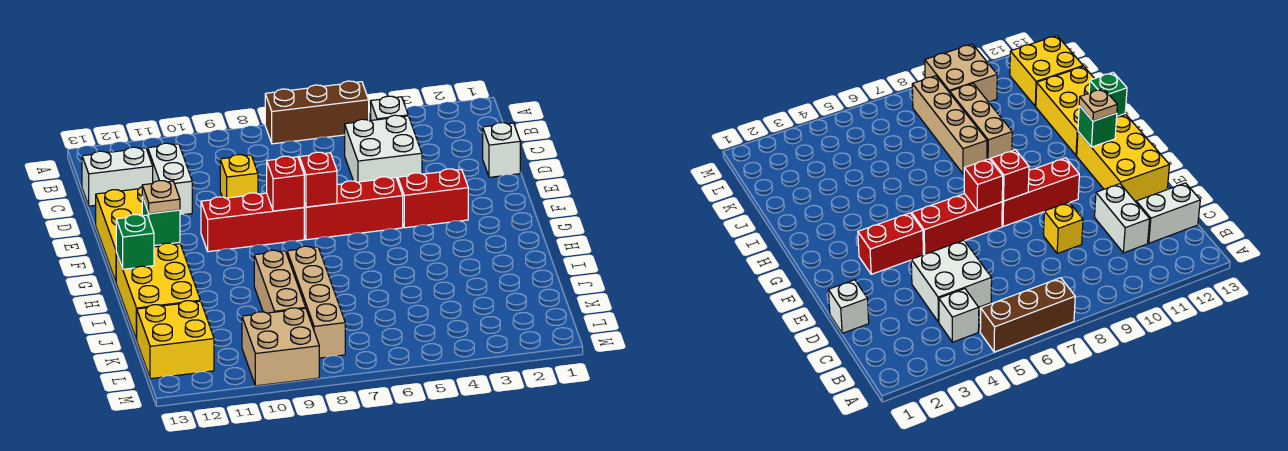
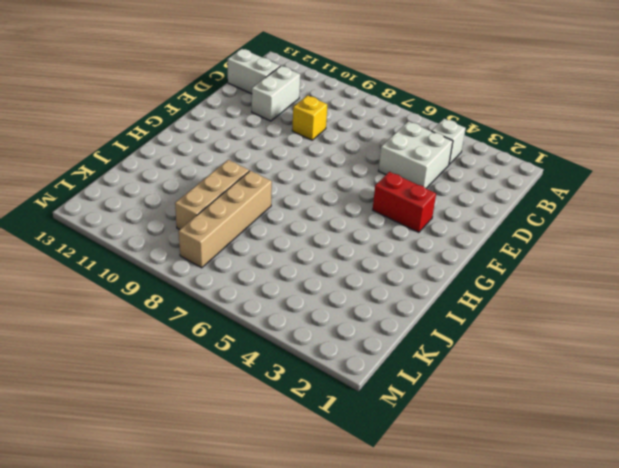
none -> brown 1x3 brick [265,81,369,144]
none -> white 1x1 brick [483,123,520,177]
none -> yellow 2x3 brick [96,187,180,282]

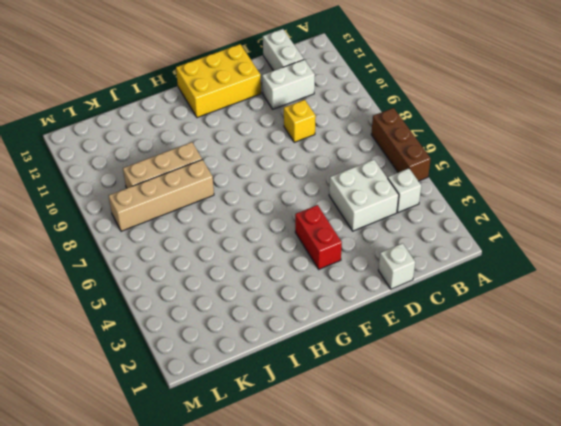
none -> red 1x3 brick [304,177,403,240]
none -> red 1x3 brick [201,193,304,252]
none -> yellow 2x3 brick [116,243,200,340]

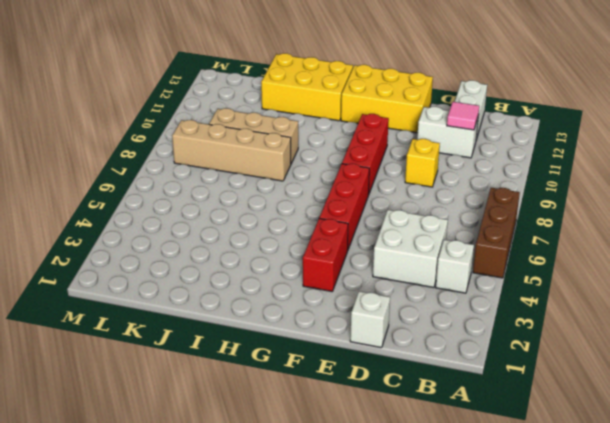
pink 1x1 tile [447,102,479,130] -> none
none -> yellow 2x2 brick [137,301,214,379]
none -> tan 2x2 brick [242,308,319,386]
none -> red 1x1 brick [299,152,337,207]

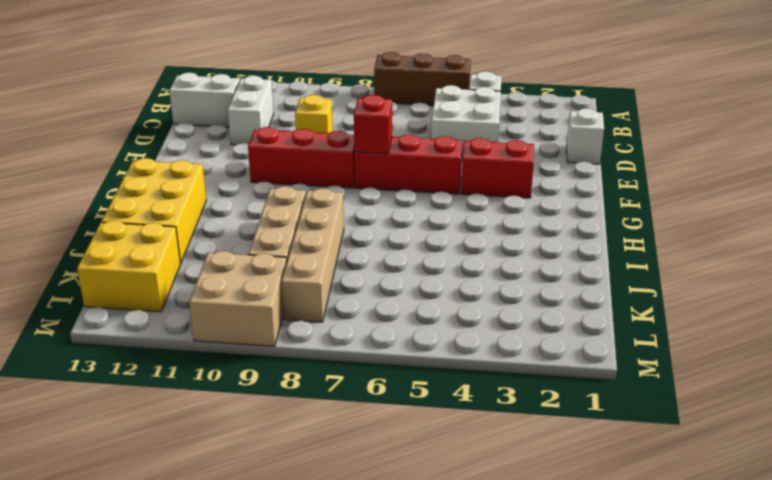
none -> yellow 2x3 brick [96,187,180,282]
none -> red 1x1 brick [267,156,304,211]
none -> green 1x1 brick [142,197,180,246]

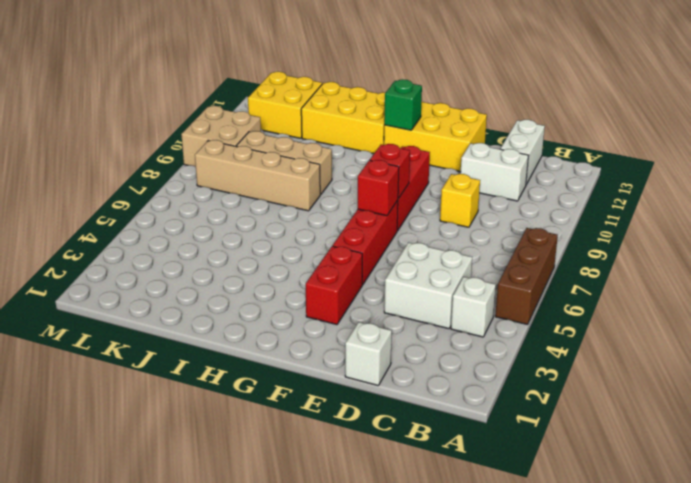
none -> green 1x1 brick [116,215,154,269]
none -> tan 1x1 plate [142,181,180,214]

